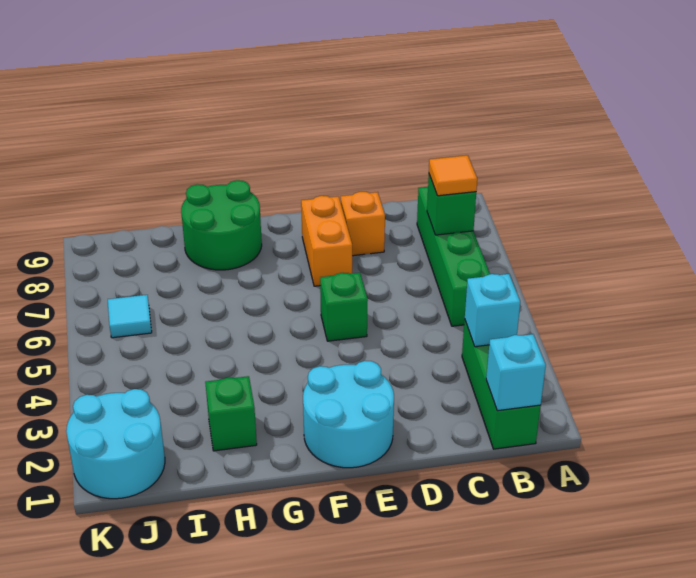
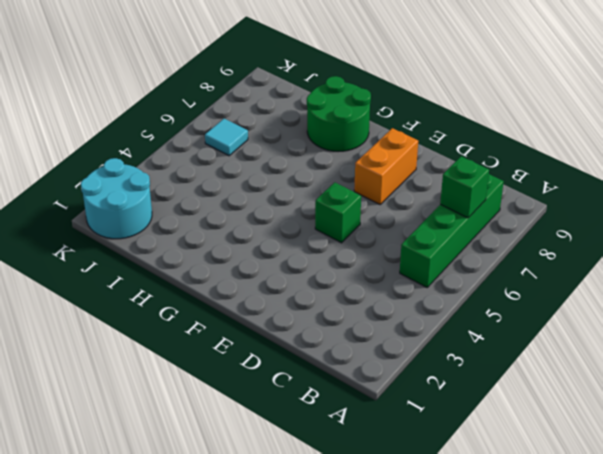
none -> green 1x3 brick [462,320,541,449]
none -> orange 1x1 brick [341,192,385,256]
none -> cyan 2x2 round brick [303,361,394,468]

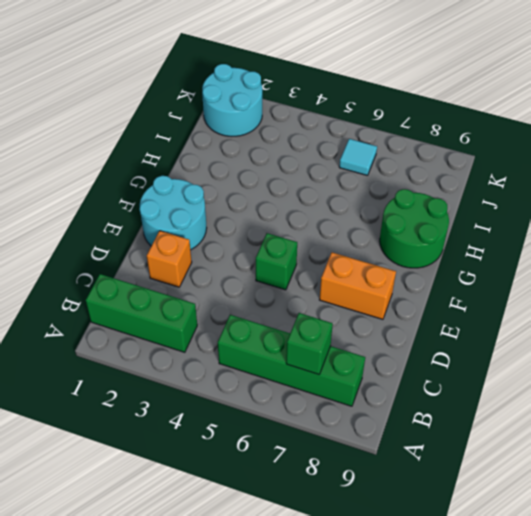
orange 1x1 brick [147,231,192,287] -> orange 1x1 brick moved to [341,192,385,256]
none -> green 1x1 brick [205,376,257,451]
none -> cyan 1x1 brick [486,334,546,411]
none -> cyan 1x1 brick [465,274,520,347]

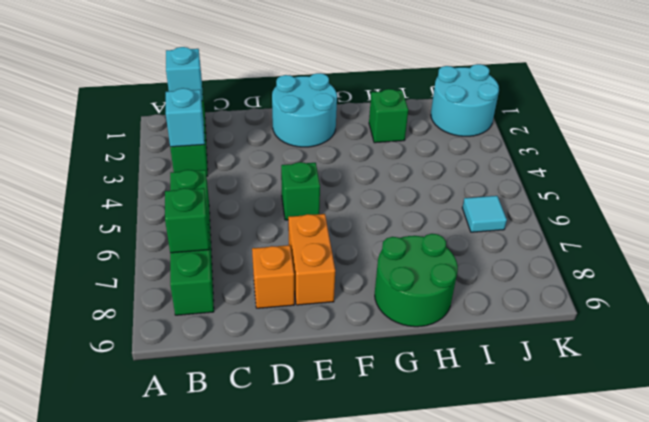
none -> orange 1x1 tile [429,155,477,196]

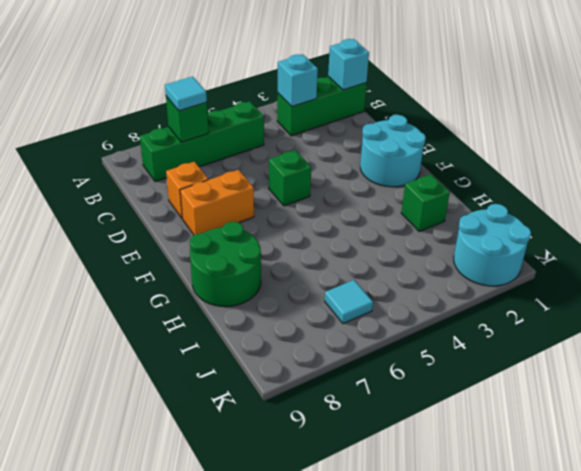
cyan 1x1 tile [165,77,207,111] -> orange 1x1 tile [429,155,477,196]

